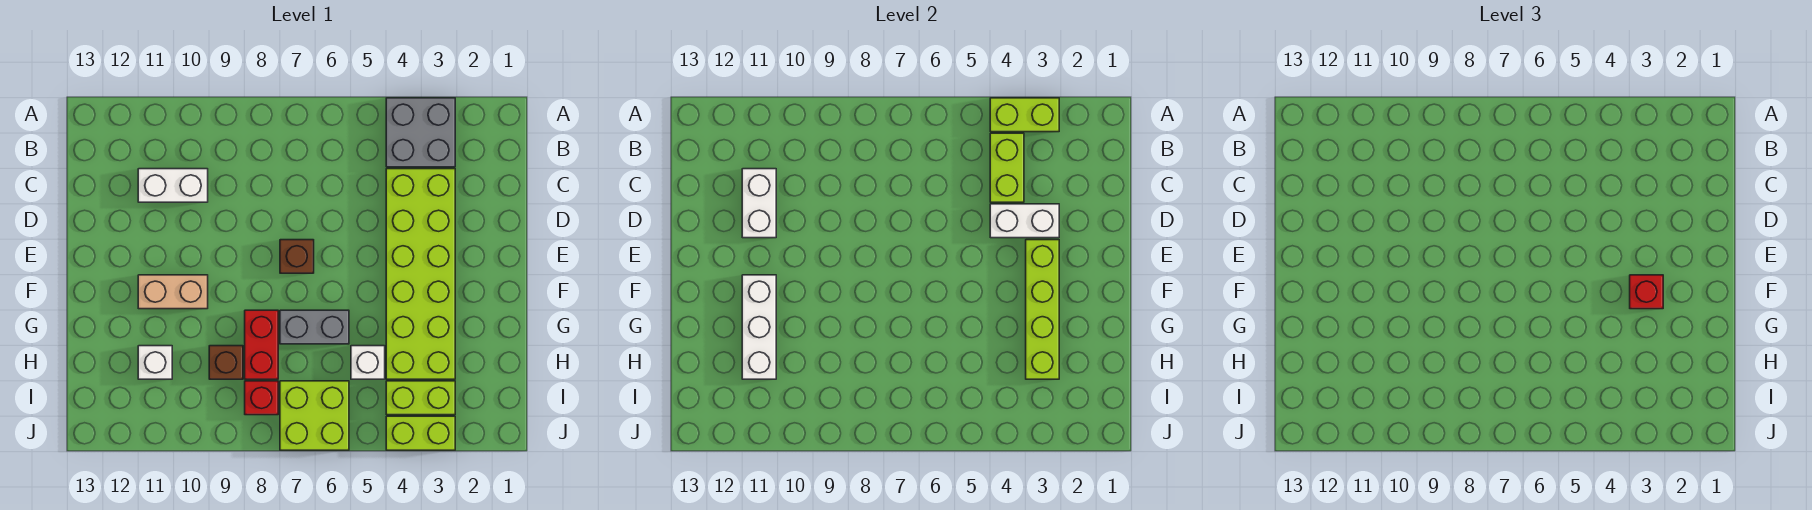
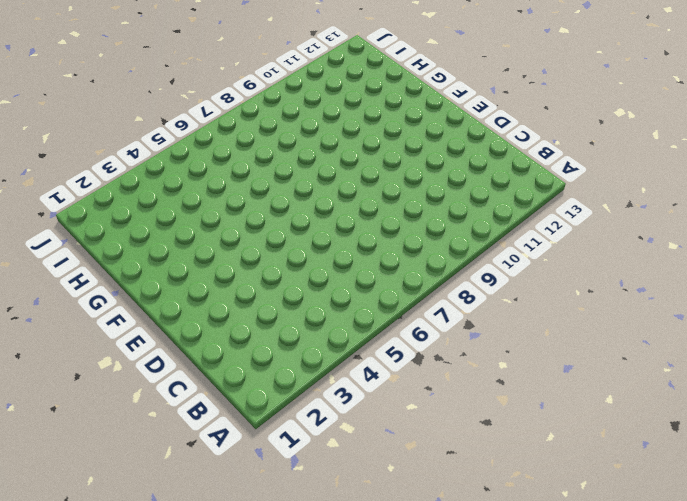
none -> grey 2x2 brick [386,98,455,167]
none -> lime 2x6 brick [386,169,455,379]
none -> white 1x2 brick [138,169,208,202]

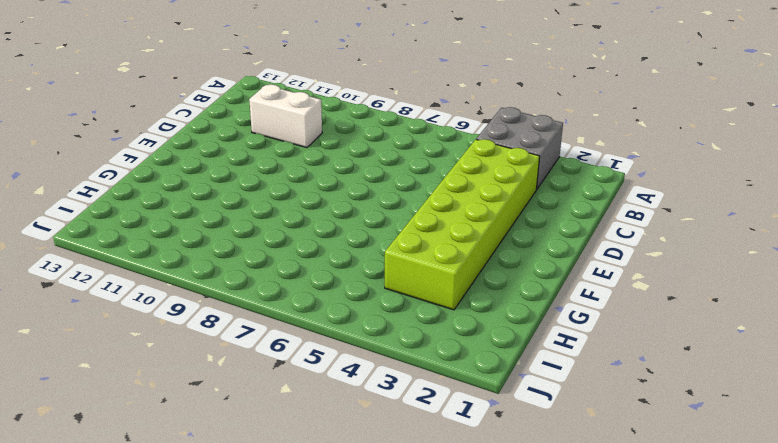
none -> brown 1x1 brick [280,240,314,273]
none -> tan 1x2 brick [138,275,208,309]
none -> grey 1x2 brick [280,310,349,344]

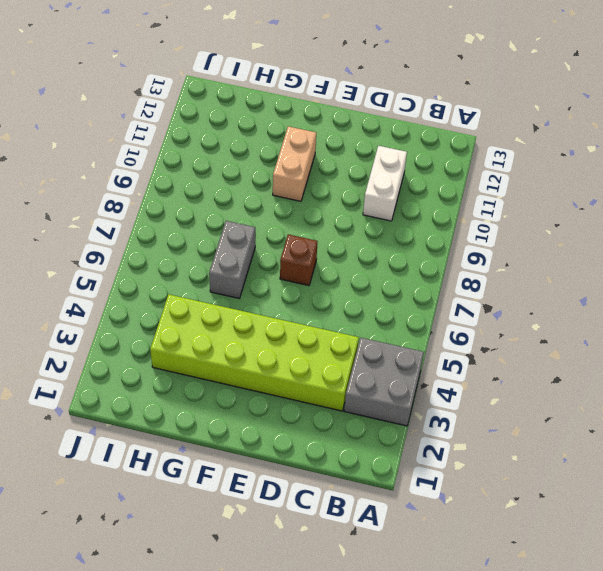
none -> red 1x2 brick [245,310,278,379]
none -> white 1x1 brick [351,346,385,379]
none -> brown 1x1 brick [209,346,243,379]

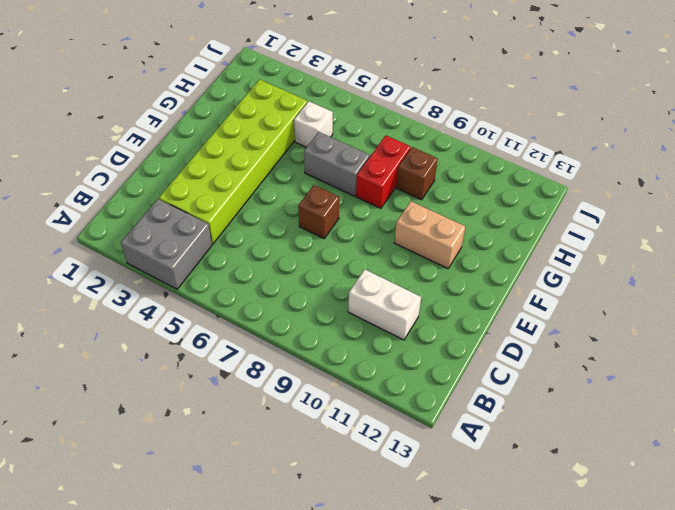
none -> white 1x1 brick [138,346,172,379]
none -> lime 1x2 brick [386,381,455,415]
none -> lime 2x2 brick [280,381,349,450]

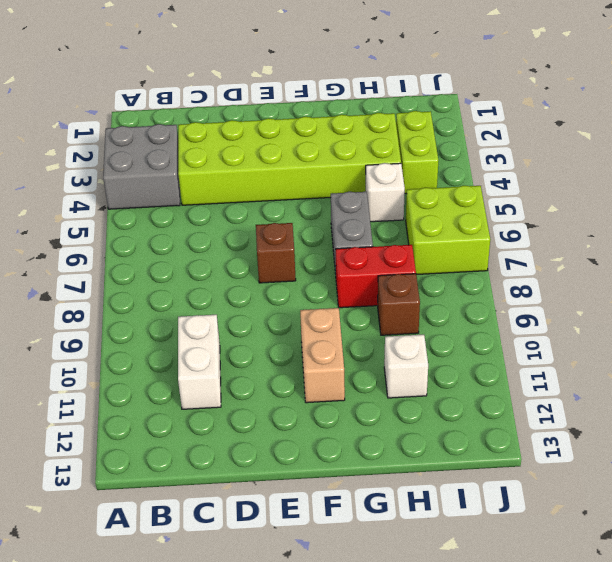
none -> red 1x1 brick [245,381,278,415]
none -> lime 1x2 brick [386,416,455,450]
none -> lime 1x2 brick [990,98,1059,132]

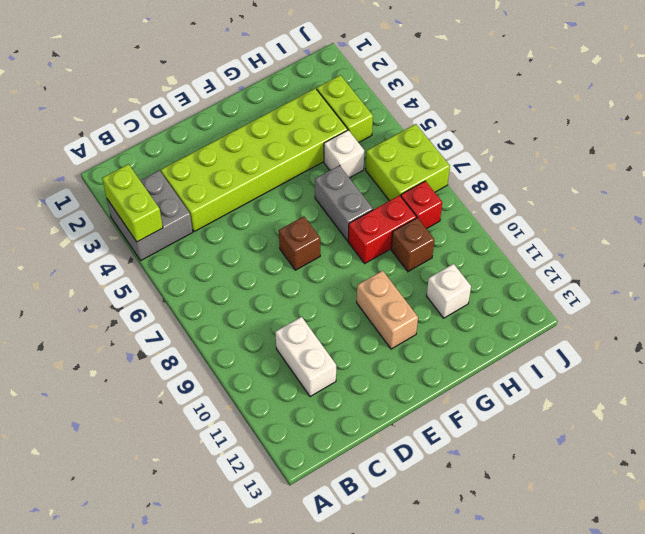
none -> lime 1x2 brick [386,416,455,450]
none -> lime 1x2 brick [990,133,1024,202]
none -> white 1x2 brick [742,169,776,238]

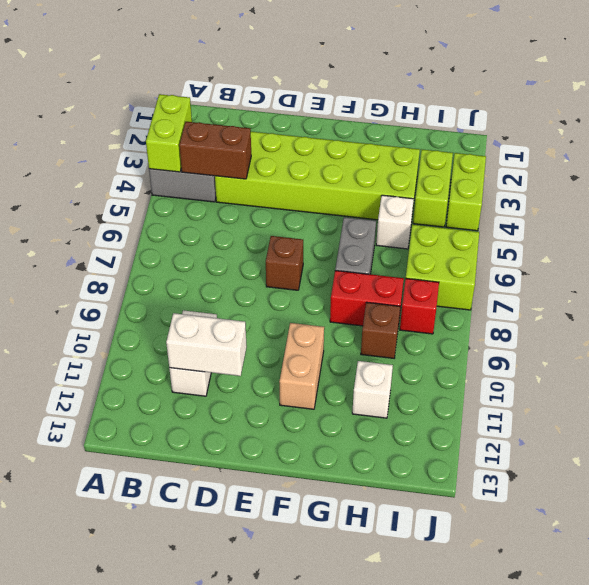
brown 1x2 brick [179,122,251,179] -> lime 1x2 brick [990,133,1024,202]
none -> white 1x2 brick [990,204,1059,238]
none -> lime 1x4 brick [1026,240,1059,379]
none -> white 1x3 brick [742,275,776,379]

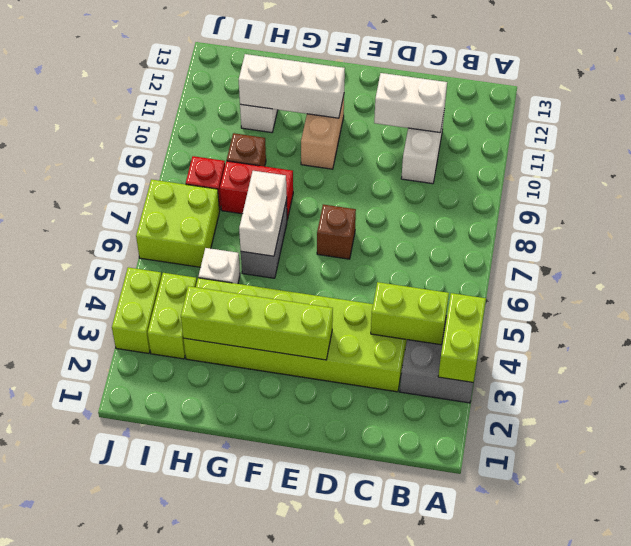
white 1x2 brick [239,171,287,256] -> white 1x2 brick moved to [990,204,1059,238]
none -> red 1x1 brick [1630,275,1663,309]

